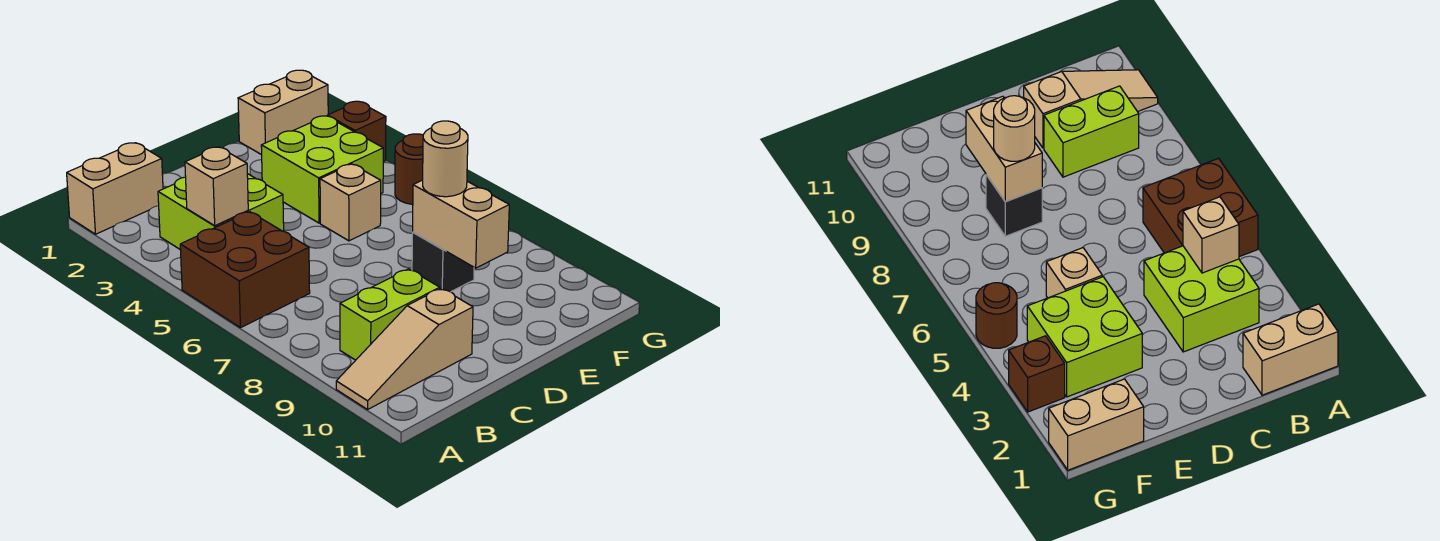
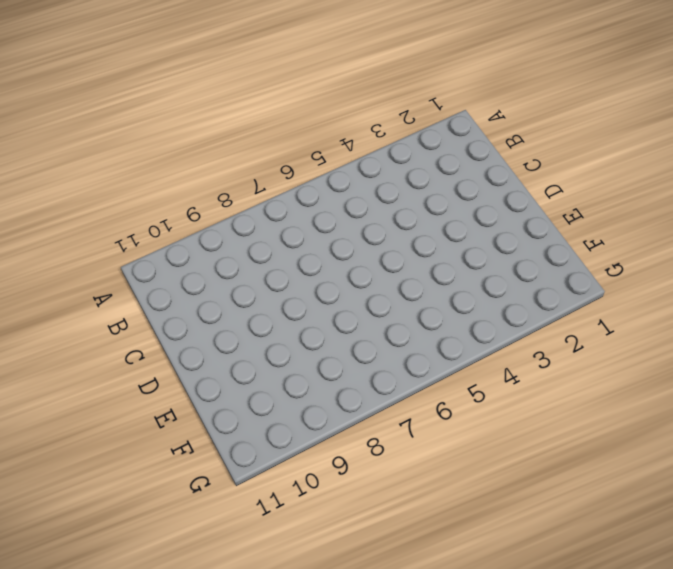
none -> tan 1x2 brick [67,143,163,234]
none -> brown 2x2 brick [180,212,310,328]
none -> tan 1x3 slope [336,288,473,409]

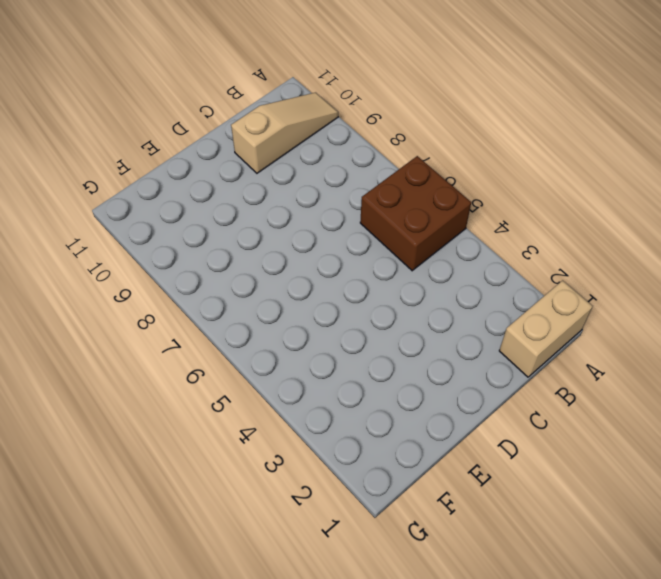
none -> lime 2x2 brick [158,174,284,249]
none -> lime 1x2 brick [340,269,440,360]
none -> lime 2x2 brick [261,116,383,223]

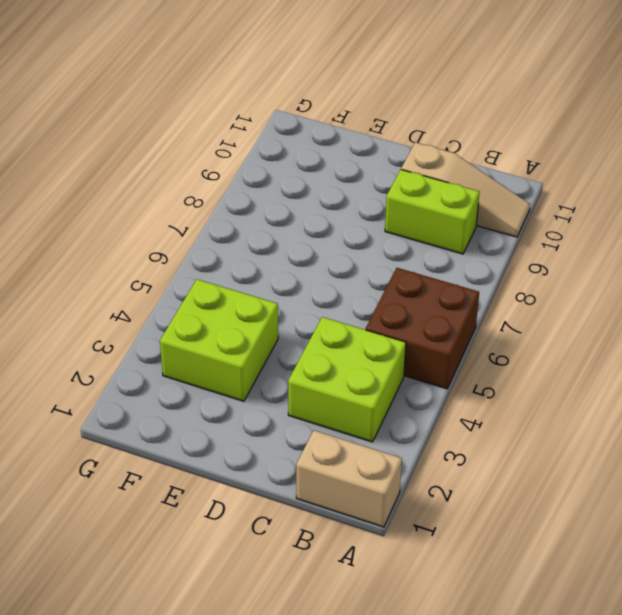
none -> tan 1x1 brick [320,164,381,241]
none -> black 1x1 brick [412,232,474,292]
none -> tan 1x2 brick [238,70,328,155]

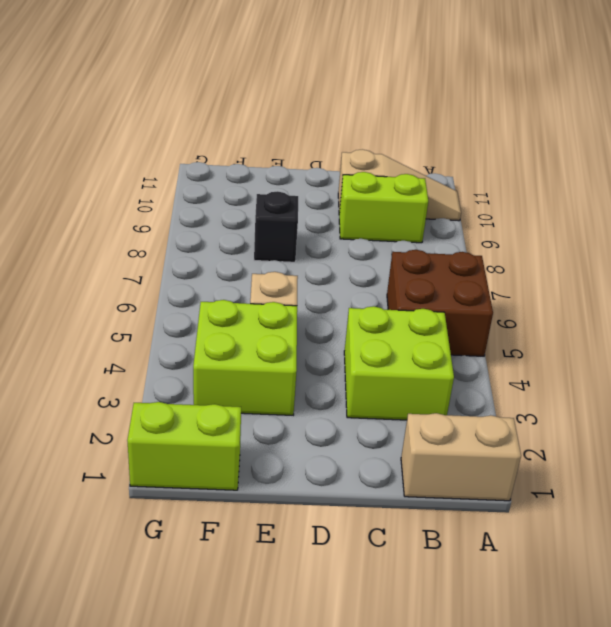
lime 1x2 brick [127,402,241,490] -> tan 1x2 brick [238,70,328,155]
none -> brown 1x1 brick [327,101,386,162]
none -> brown 1x1 round brick [395,134,423,204]
none -> tan 1x1 brick [185,147,248,226]

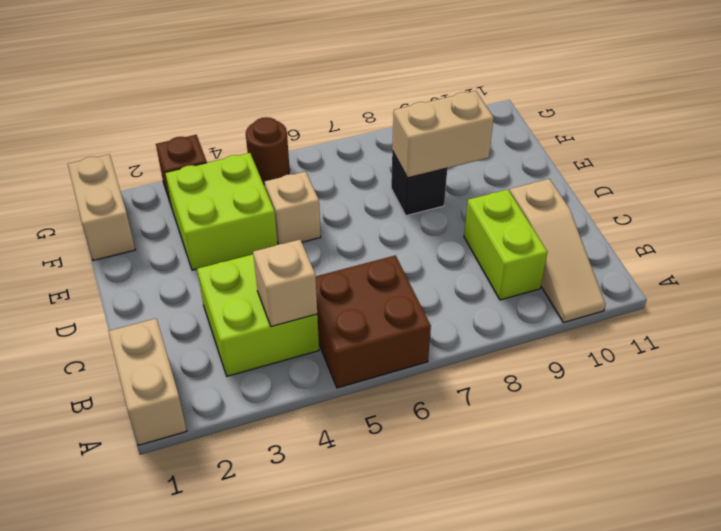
none -> tan 1x1 round brick [423,121,468,197]

